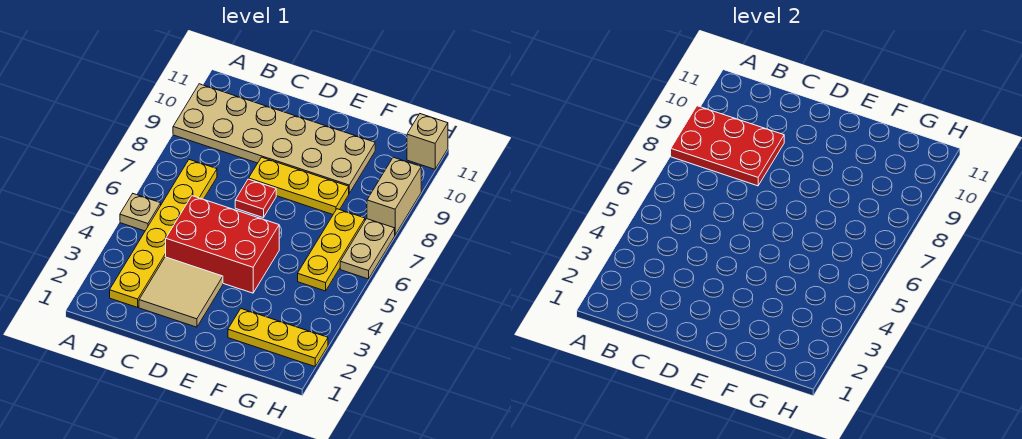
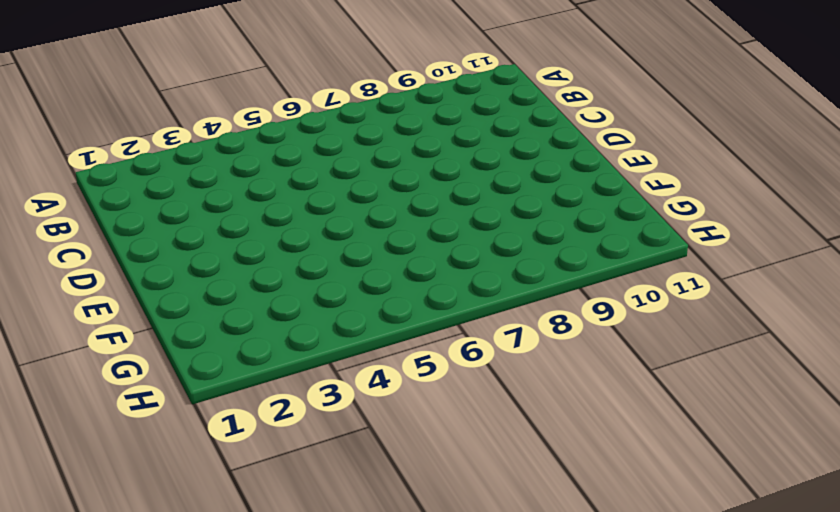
none -> tan 1x1 plate [120,194,161,231]
none -> tan 2x6 plate [173,84,375,193]
none -> yellow 1x6 plate [110,160,217,307]

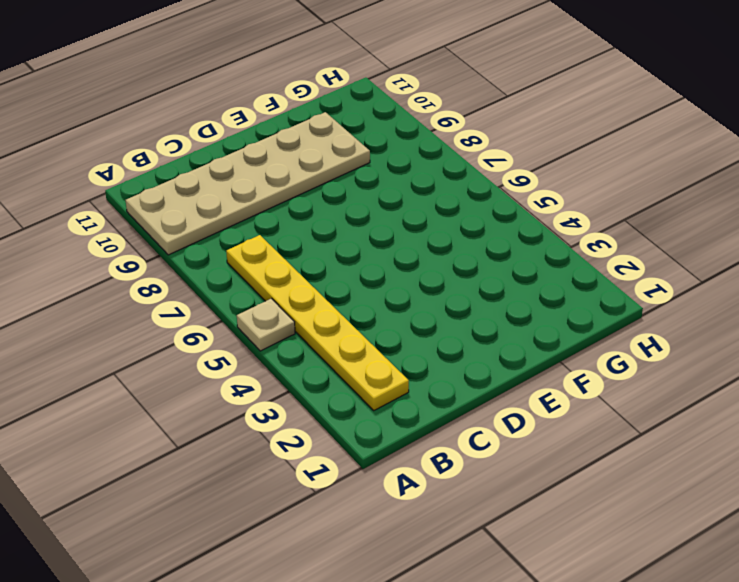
none -> tan 2x2 tile [139,257,223,327]
none -> red 2x3 brick [166,196,279,293]
none -> red 1x1 plate [235,179,276,218]

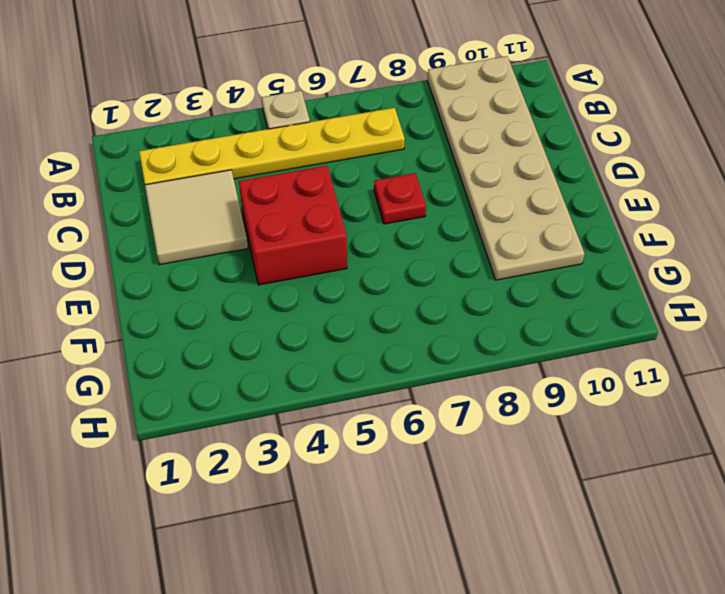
red 2x2 brick [239,166,347,285] -> red 2x3 brick [166,196,279,293]
none -> yellow 1x3 plate [249,157,349,214]
none -> yellow 1x3 plate [228,309,328,366]
none -> yellow 1x3 plate [298,209,365,291]

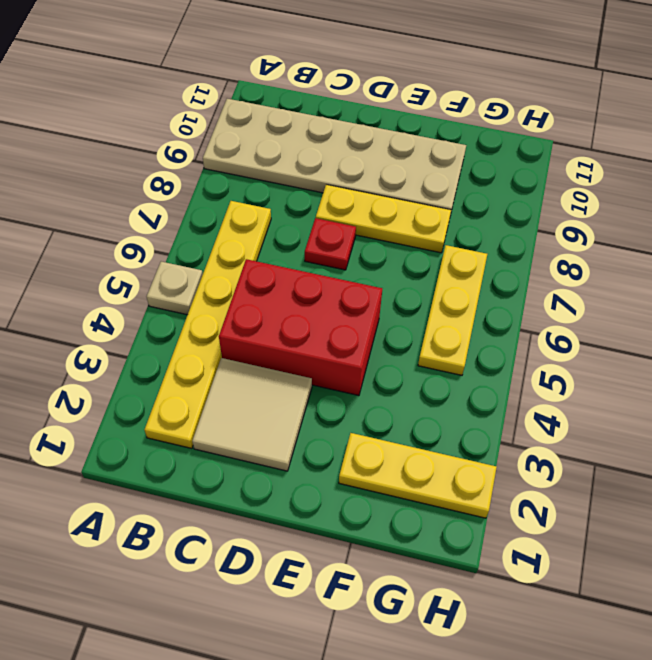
none -> tan 1x2 plate [340,219,395,279]
none -> tan 1x2 brick [367,157,421,235]
none -> tan 1x1 brick [407,114,448,169]

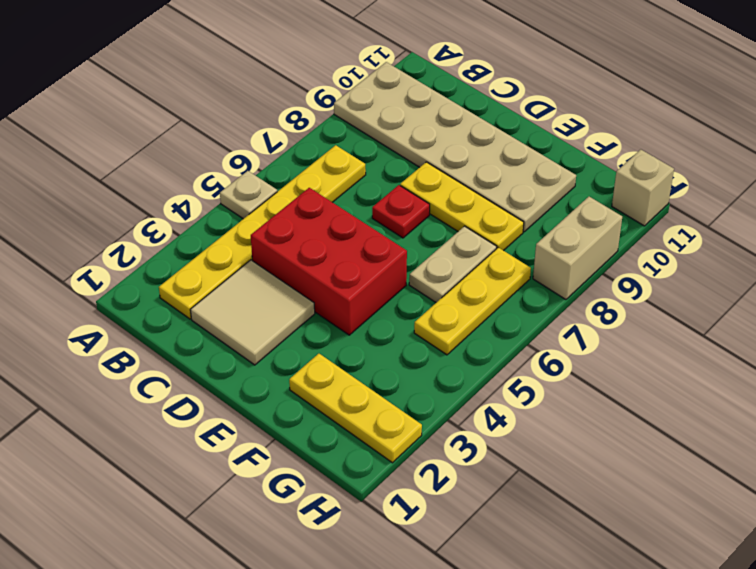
tan 1x2 plate [409,226,497,302] -> tan 1x2 plate moved to [340,219,395,279]
none -> red 2x3 plate [671,106,784,186]

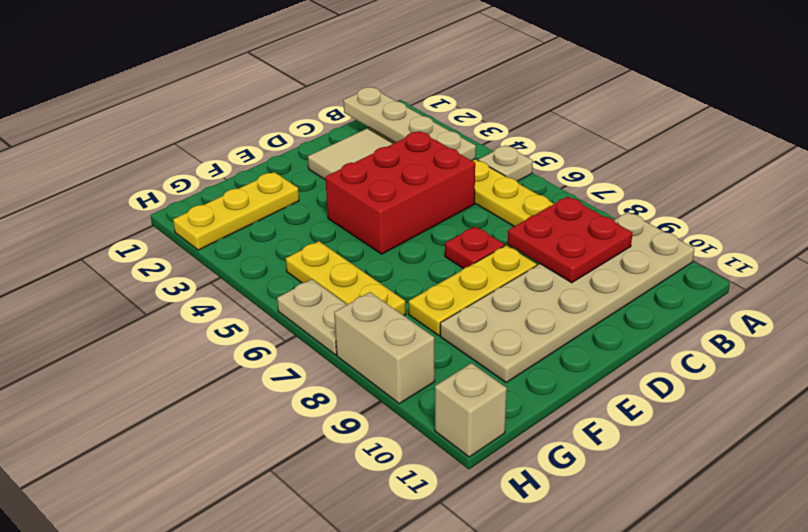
tan 1x4 plate [343,87,476,161] -> none
red 2x2 plate [508,197,632,283] -> red 2x3 plate [671,106,784,186]

